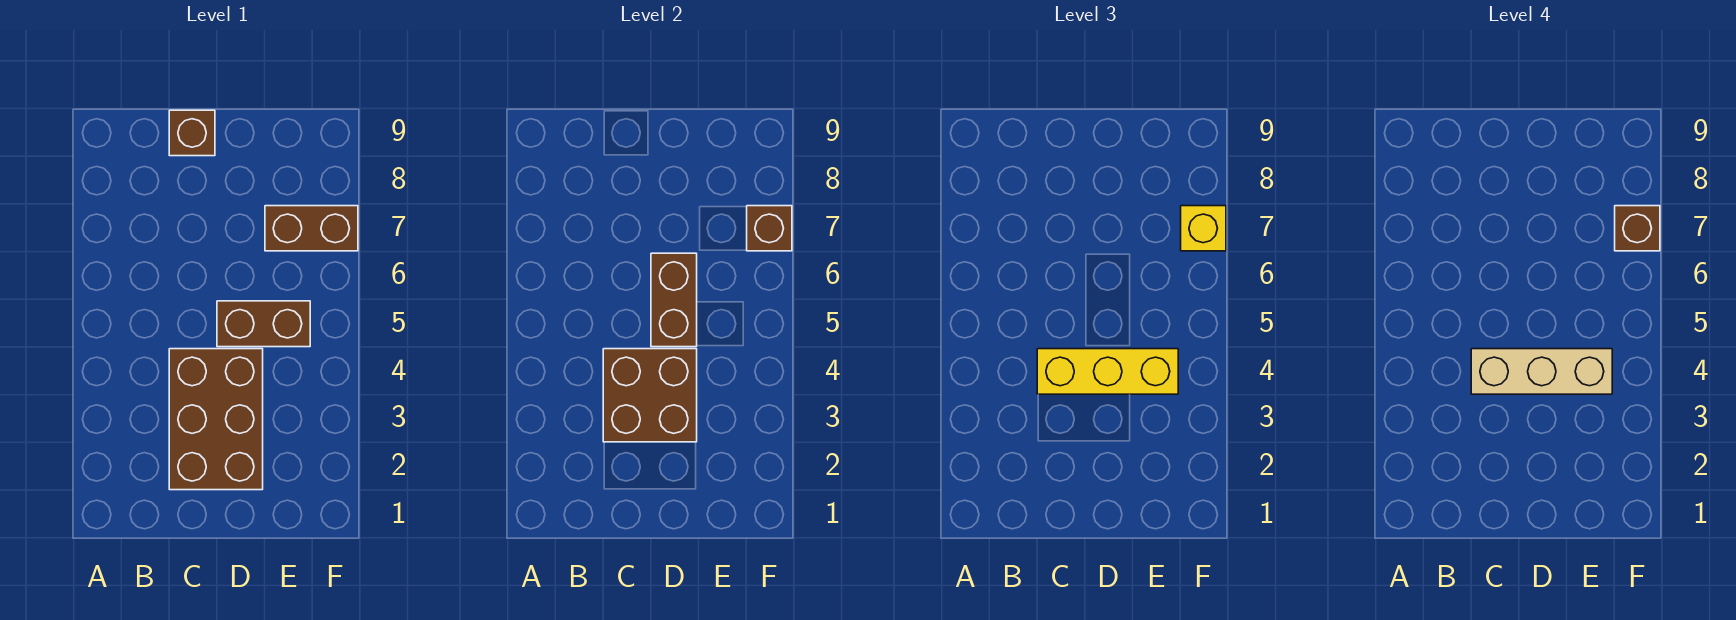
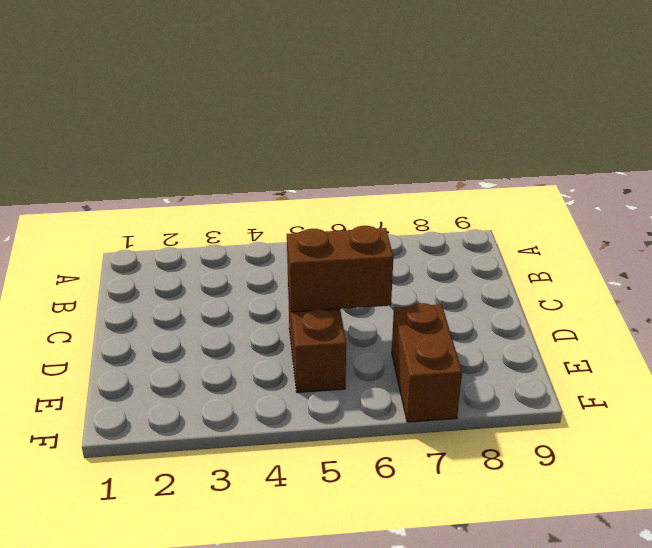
none -> brown 2x3 brick [169,349,263,490]
none -> brown 1x1 brick [169,110,215,156]

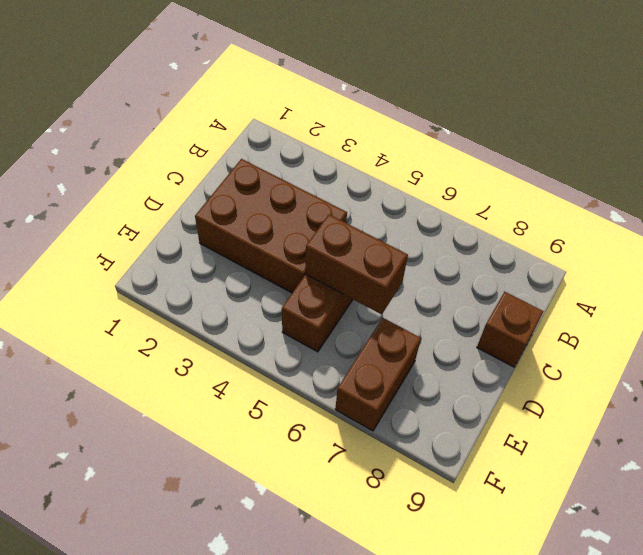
none -> brown 2x2 brick [603,349,697,442]
none -> brown 1x1 brick [747,206,792,251]

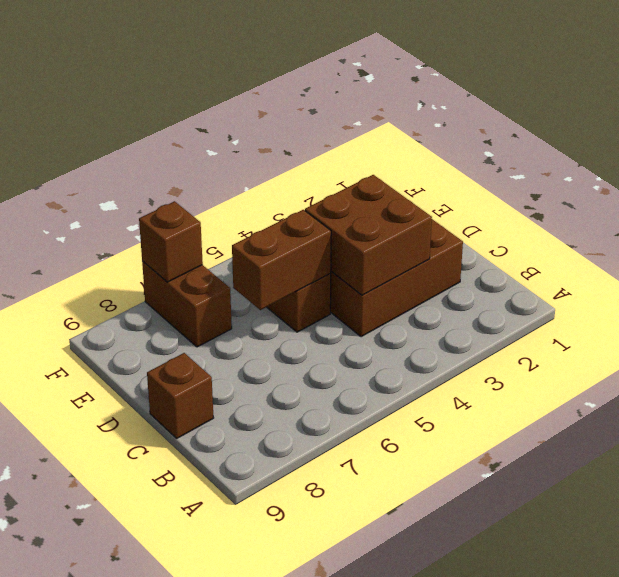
none -> yellow 1x3 brick [1037,349,1178,394]
none -> yellow 1x1 brick [1181,206,1226,251]

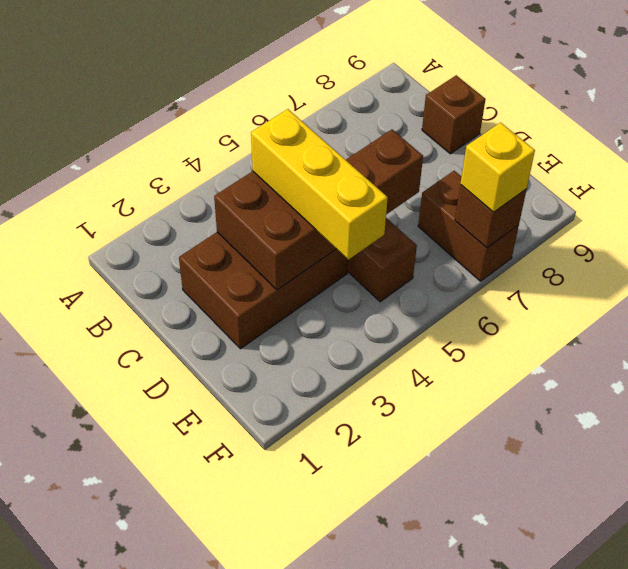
none -> tan 1x3 brick [1471,349,1612,394]
none -> brown 1x1 brick [1615,206,1660,251]

